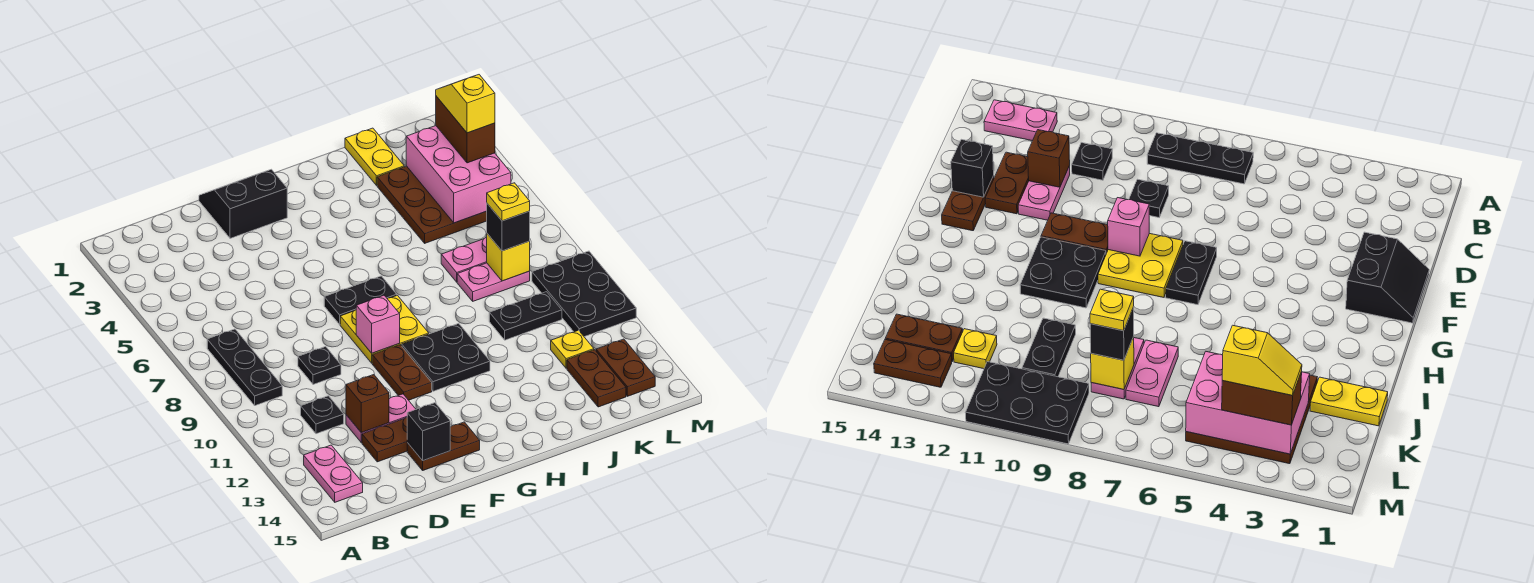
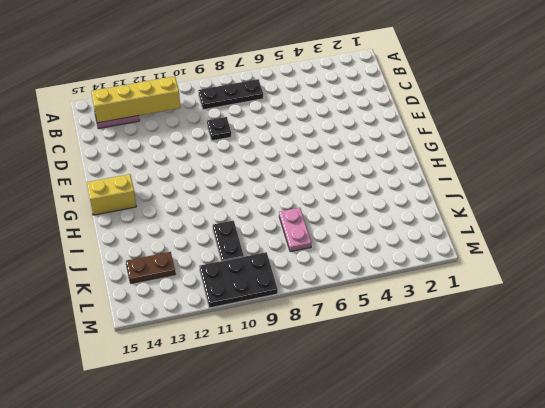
yellow 1x4 brick [91,76,180,123] -> none
yellow 1x2 brick [87,174,136,215] -> none
none -> black 1x1 plate [301,396,344,434]
none -> pink 1x2 plate [346,394,416,442]
none -> brown 1x2 plate [362,417,407,462]
none -> black 2x2 slope [199,169,287,238]

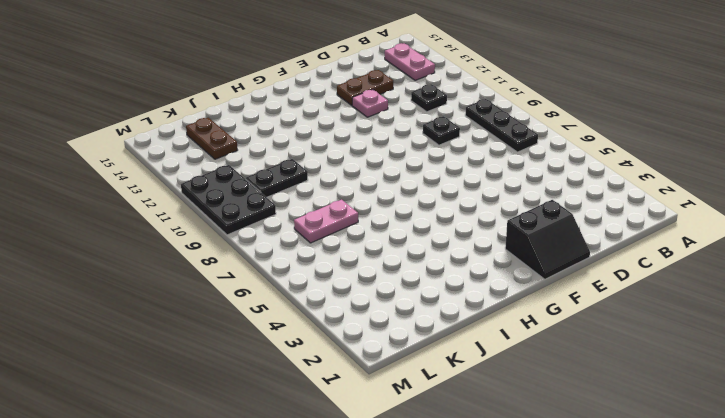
pink 1x1 plate [352,90,388,117] -> pink 1x2 plate [346,394,416,442]
none -> brown 1x2 plate [407,422,480,470]
none -> black 1x2 plate [324,276,397,324]
none -> yellow 2x2 plate [340,295,429,363]
none -> brown 1x2 plate [372,345,432,400]

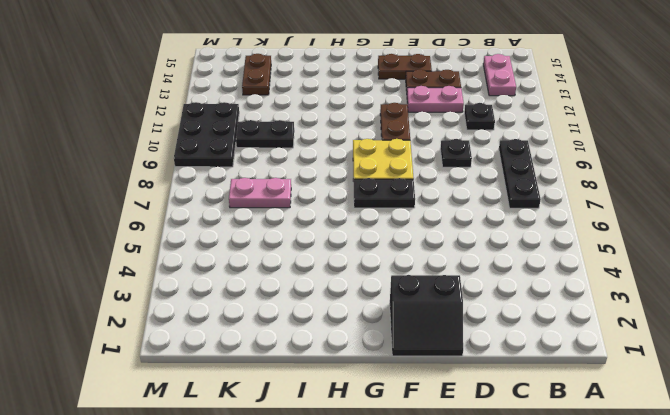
none -> black 2x2 plate [402,323,490,391]
none -> yellow 1x2 plate [345,128,404,185]
none -> brown 3x3 plate [377,166,487,243]
none -> pink 1x2 plate [457,263,530,301]

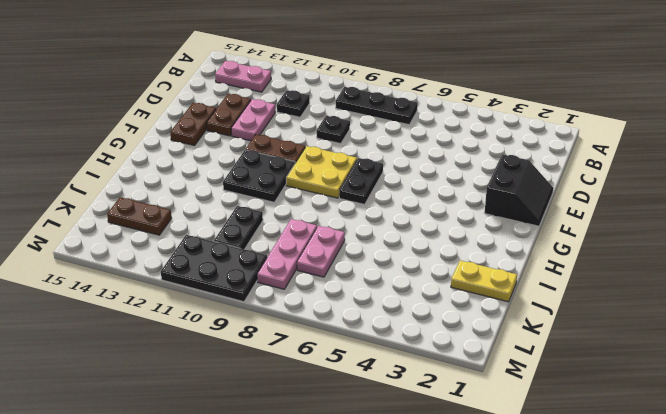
pink 1x3 plate [257,219,317,289] -> pink 1x2 plate [457,263,530,301]
none -> brown 3x3 plate [377,166,487,243]
none -> yellow 1x1 plate [551,330,594,368]
none -> brown 1x2 plate [596,339,655,396]
none -> brown 1x1 brick [346,375,389,433]

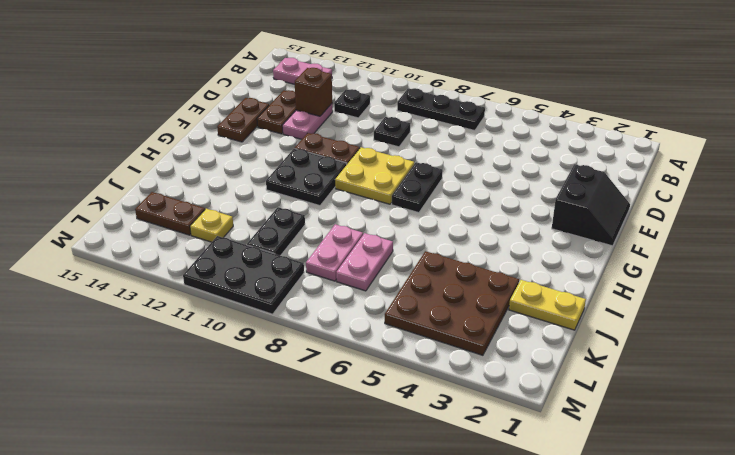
none -> brown 1x2 plate [596,339,655,396]
none -> black 1x1 brick [407,403,450,461]
none -> pink 1x1 brick [356,295,400,353]
none -> pink 2x3 brick [406,126,511,223]

